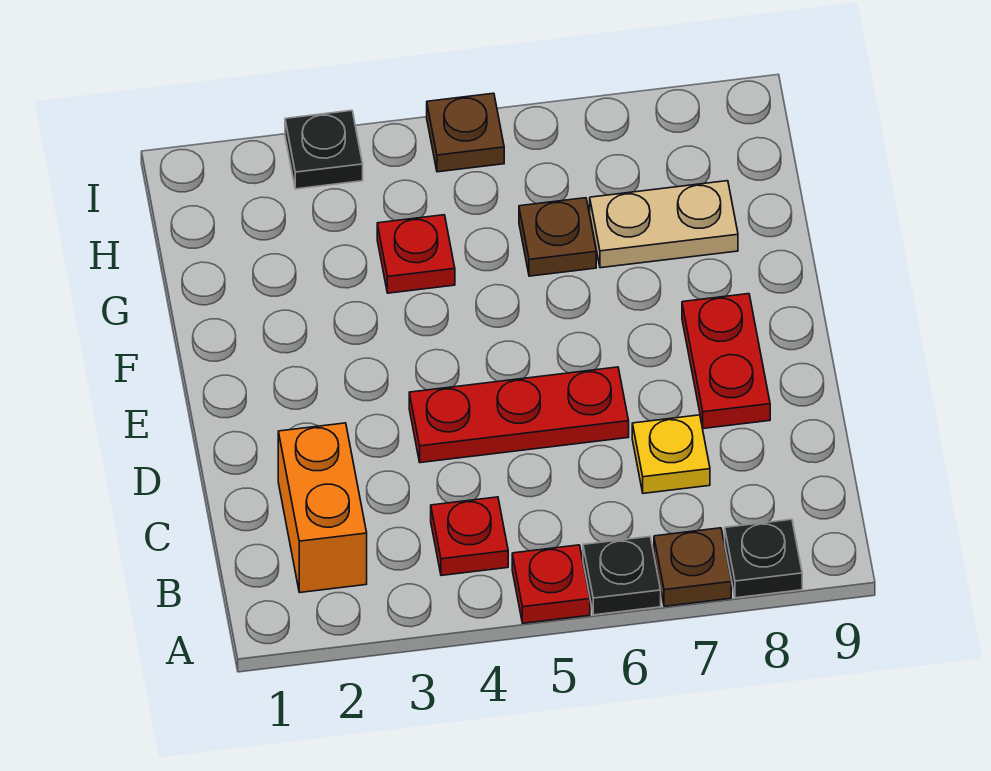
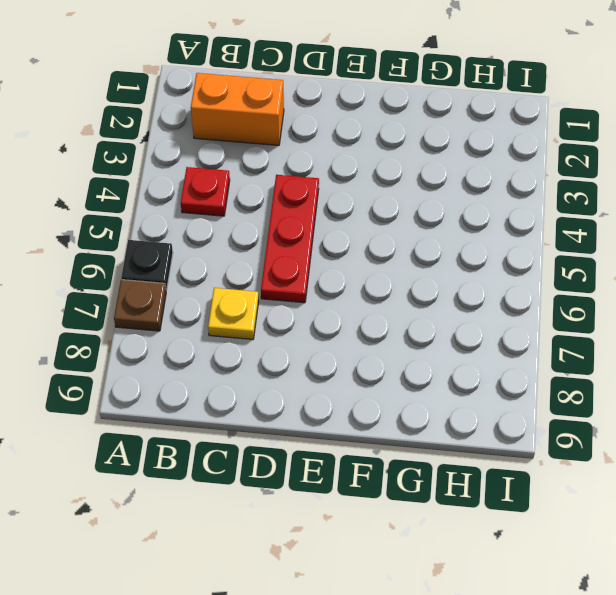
none -> red 1x1 plate [512,545,590,623]
none -> black 1x1 plate [725,519,802,598]
none -> red 1x2 plate [682,294,770,429]

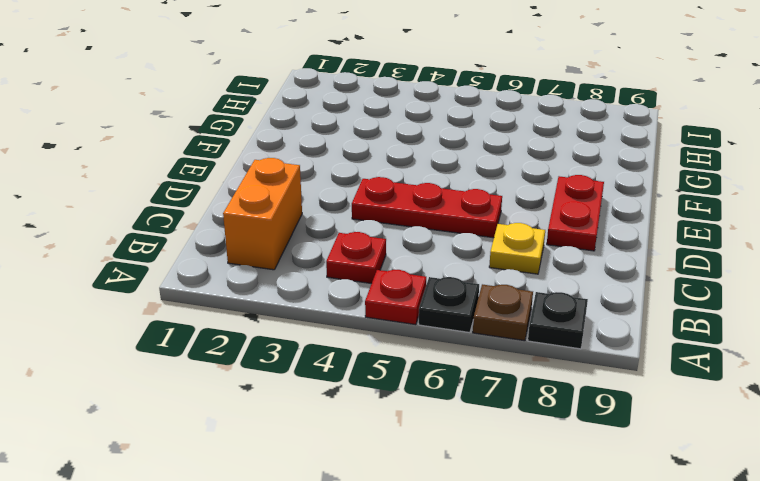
none -> red 1x1 plate [377,215,455,293]
none -> brown 1x1 plate [519,198,596,276]
none -> tan 1x2 plate [590,181,738,268]

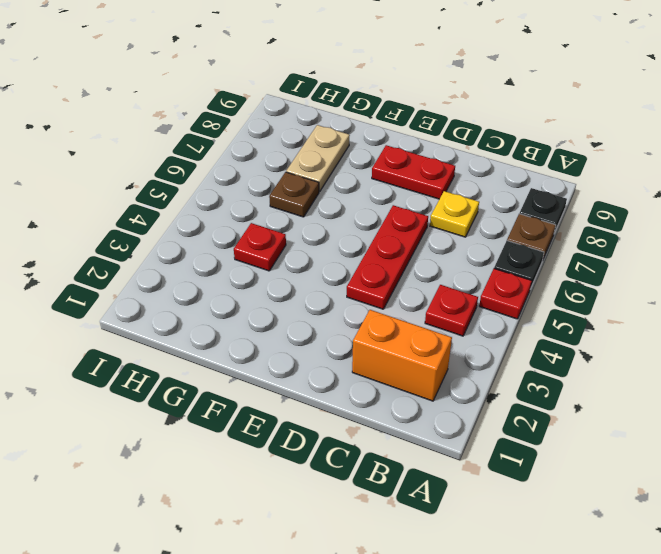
none -> black 1x1 plate [285,110,363,189]
none -> brown 1x1 plate [427,93,504,172]

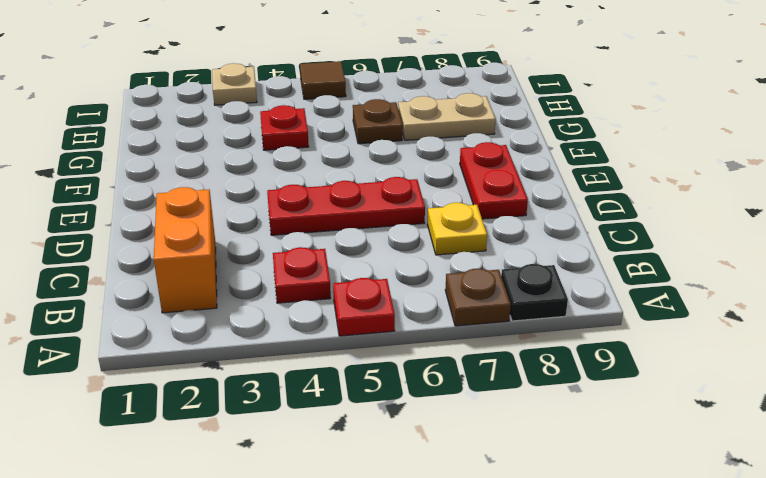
tan 1x1 plate [212,63,257,105] -> black 1x1 plate [285,110,363,189]
brown 1x1 tile [300,61,346,99] -> brown 1x1 plate [427,93,504,172]
none -> black 1x1 plate [583,536,661,615]

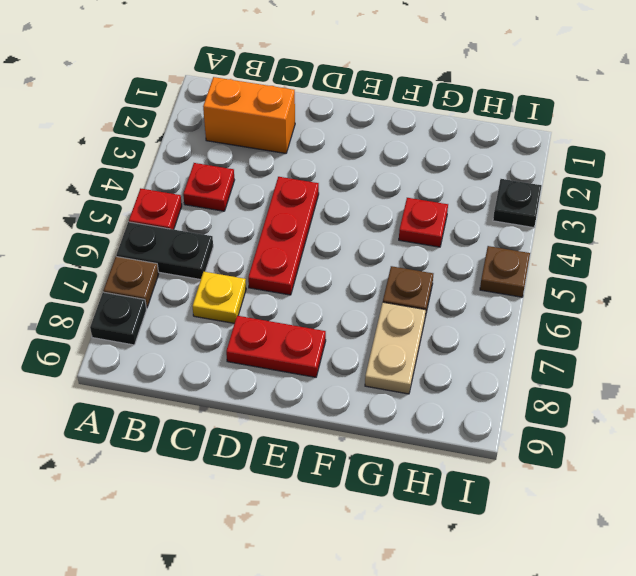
black 1x2 plate [116,222,213,280] -> black 1x1 plate [583,536,661,615]

